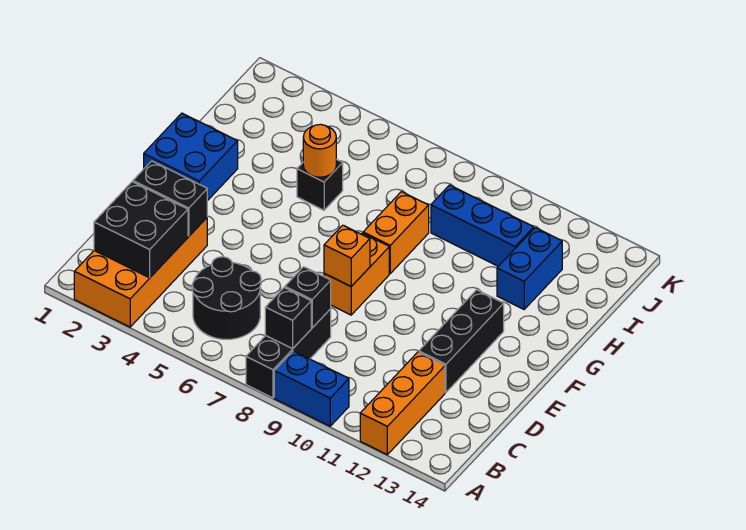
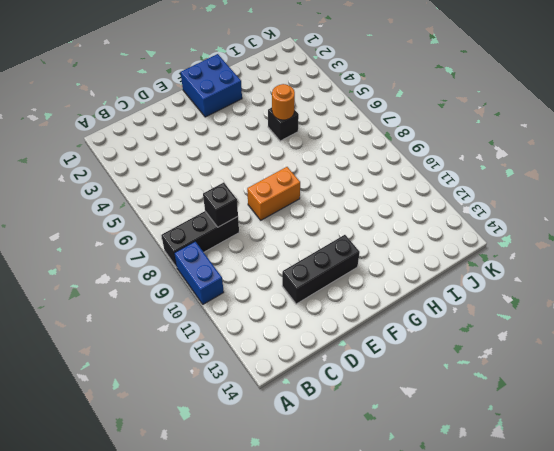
none -> orange 2x4 brick [74,218,207,327]
none -> orange 1x3 brick [360,352,445,455]
none -> black 2x2 round brick [192,257,261,340]

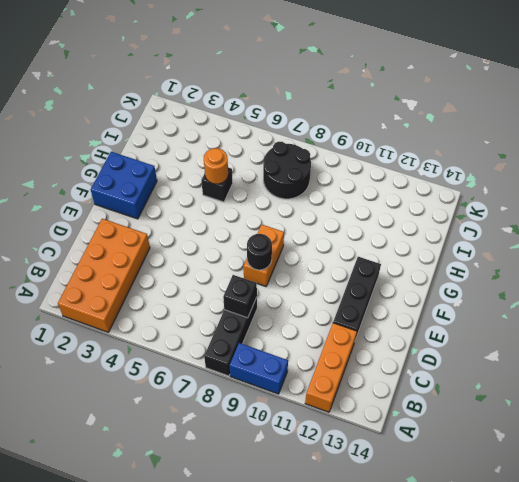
black 1x1 round brick [247,234,272,270] -> orange 1x1 brick [324,225,370,286]
black 2x2 round brick [263,142,311,199] -> black 2x2 round brick moved to [192,257,261,340]
none -> orange 1x2 brick [363,192,429,273]
none -> blue 1x2 brick [497,228,562,309]
none -> blue 1x3 brick [431,185,534,266]

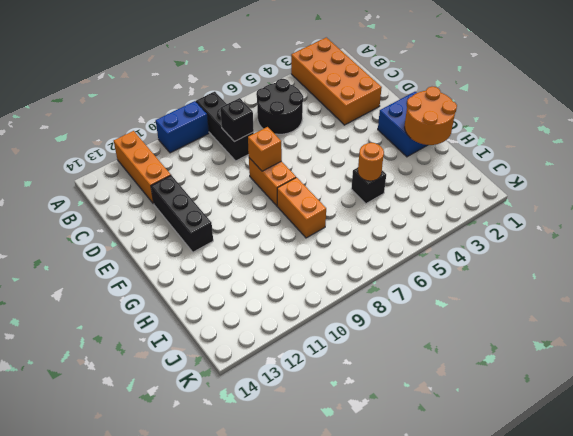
orange 2x2 round brick [405,87,457,145] -> none
none -> blue 1x2 brick [497,228,562,309]
none -> blue 1x3 brick [431,185,534,266]
none -> black 2x2 brick [94,182,188,278]

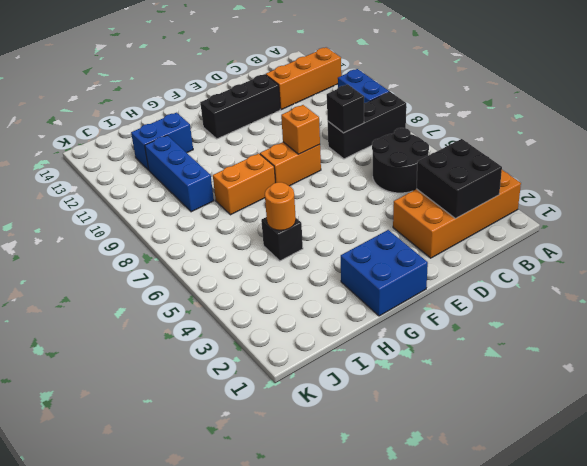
none -> black 1x1 brick [265,288,311,349]
none -> black 1x2 brick [133,161,207,236]

